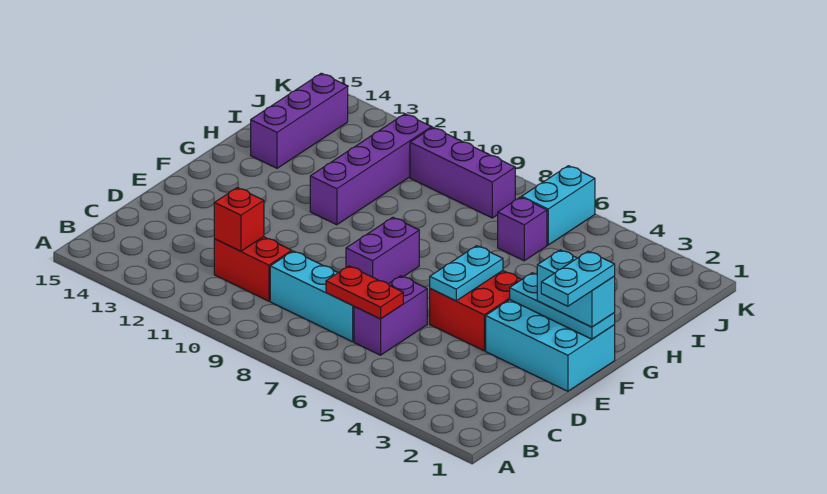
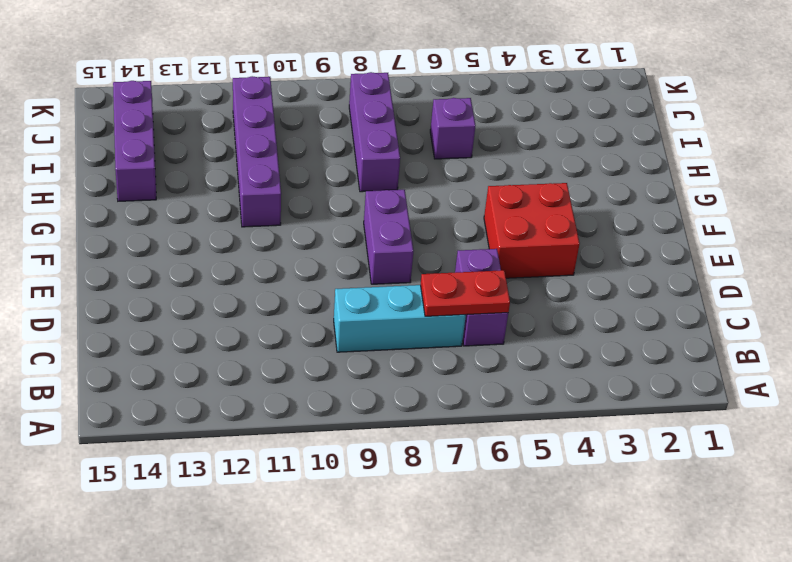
purple 1x3 brick [349,72,400,192] -> purple 1x3 brick turned to [410,127,515,218]
none -> red 1x2 brick [214,237,292,301]
none -> cyan 2x3 brick [486,300,615,391]
none -> cyan 1x2 brick [522,166,595,245]

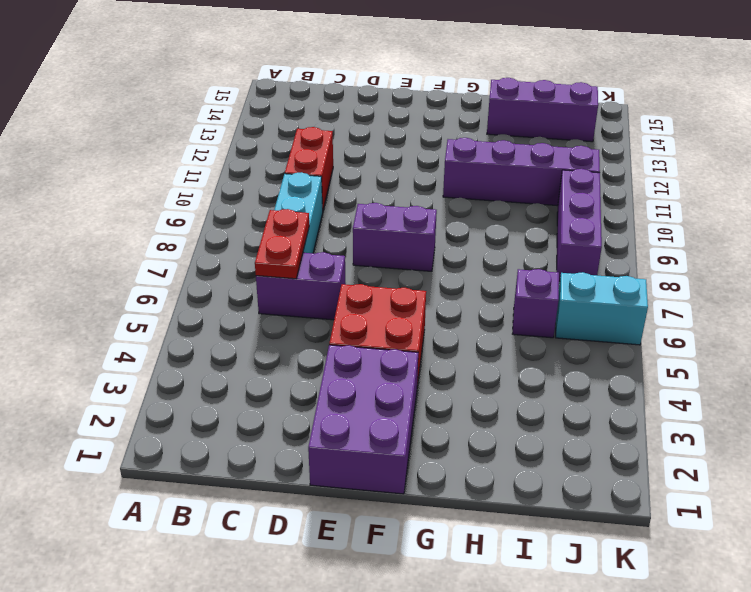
purple 2x3 brick [308,345,418,494] -> cyan 2x3 brick [486,300,615,391]
none -> red 1x1 brick [214,188,264,251]
none -> cyan 1x2 plate [430,246,503,301]
none -> cyan 1x3 plate [510,273,615,339]

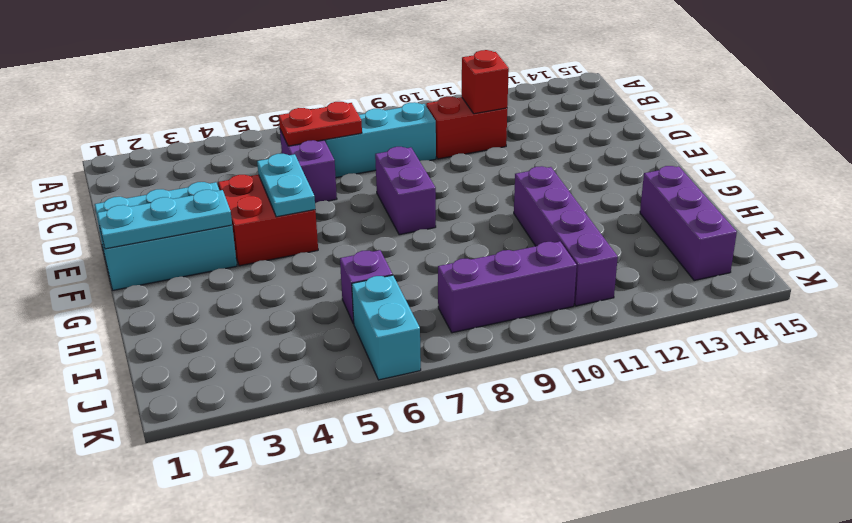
none -> cyan 1x2 brick [537,250,615,327]
none -> cyan 1x2 plate [541,251,615,306]

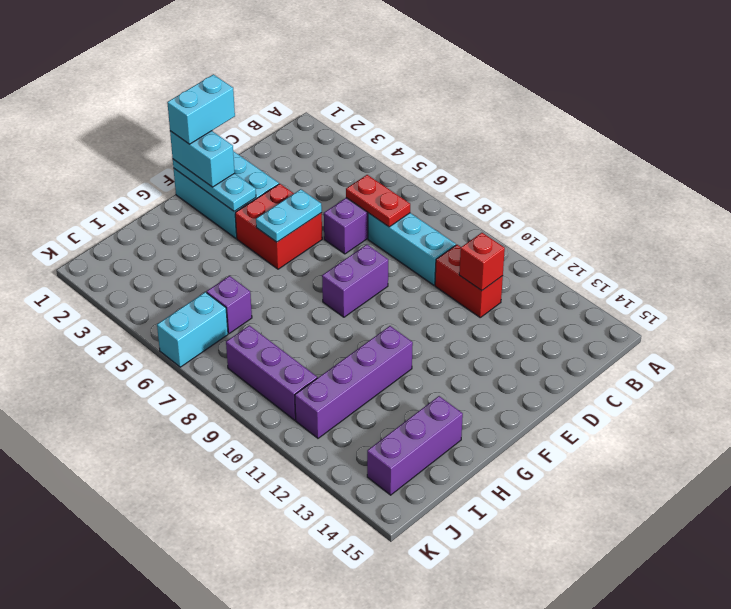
cyan 1x2 brick [167,74,235,144] -> cyan 1x2 plate [541,251,615,306]

